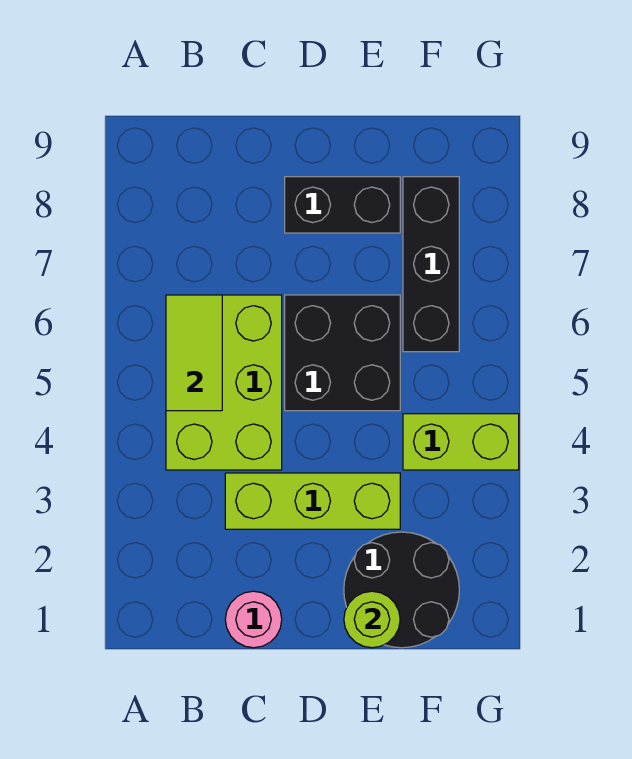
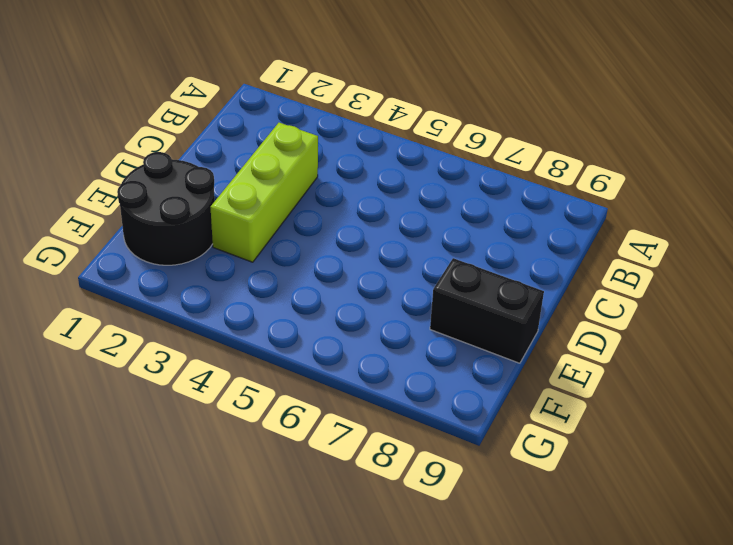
black 1x2 brick [430,258,544,363] -> black 1x2 brick turned to [285,177,400,233]
none -> lime 2x3 brick [166,295,282,470]
none -> pink 1x1 round brick [225,591,282,648]

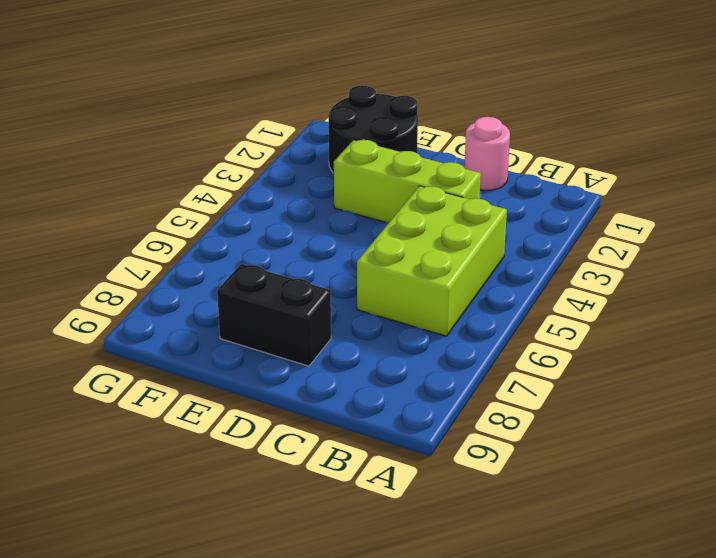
none -> black 2x2 brick [285,295,400,411]
none -> lime 1x2 brick [403,414,519,470]

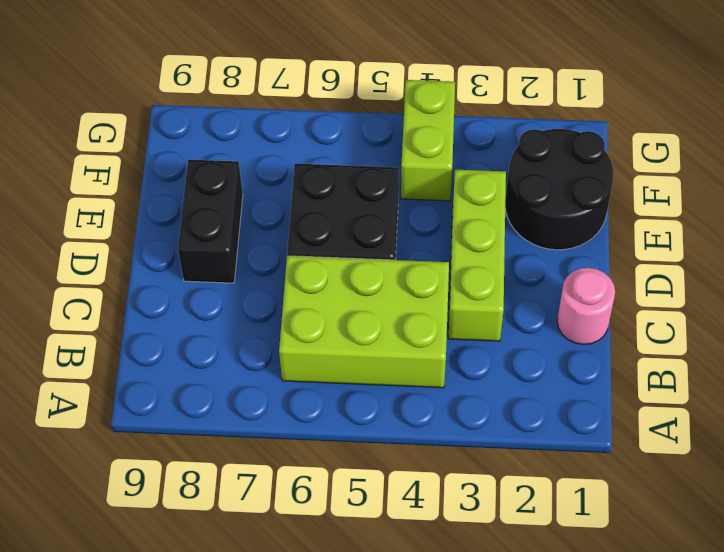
none -> black 1x3 brick [403,177,459,352]
none -> lime 1x2 tile [166,295,222,411]

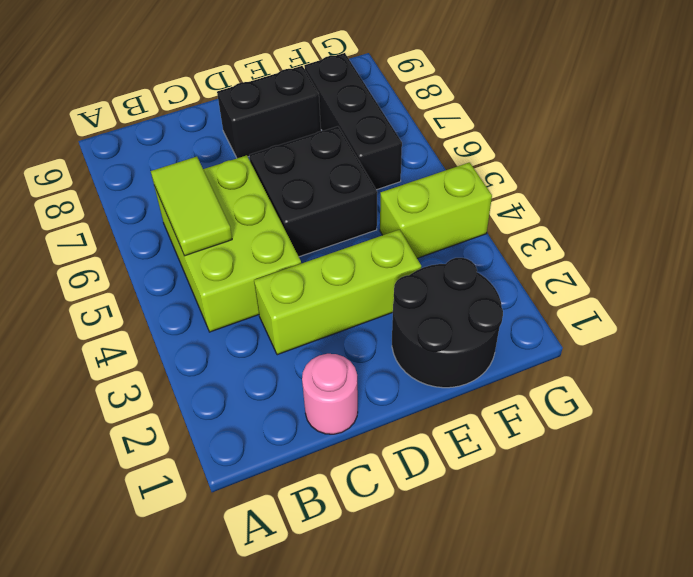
none -> lime 1x1 round brick [344,591,400,648]

